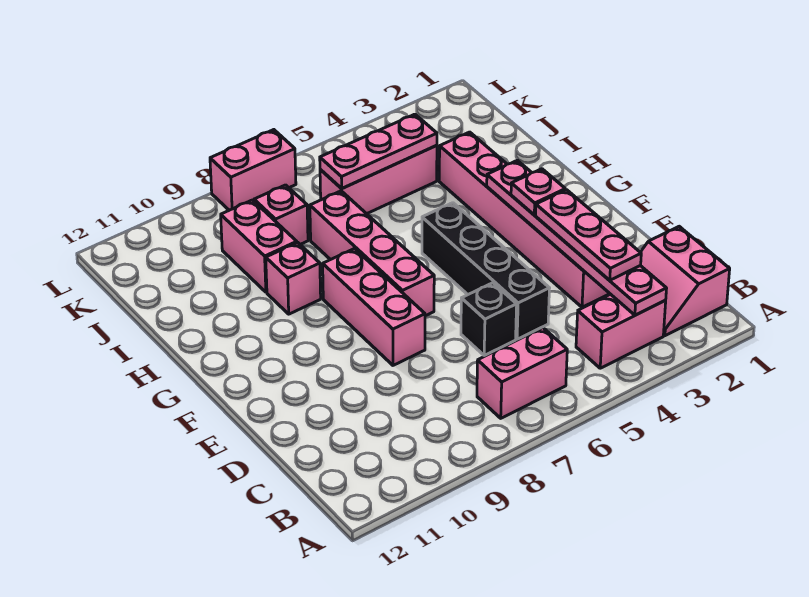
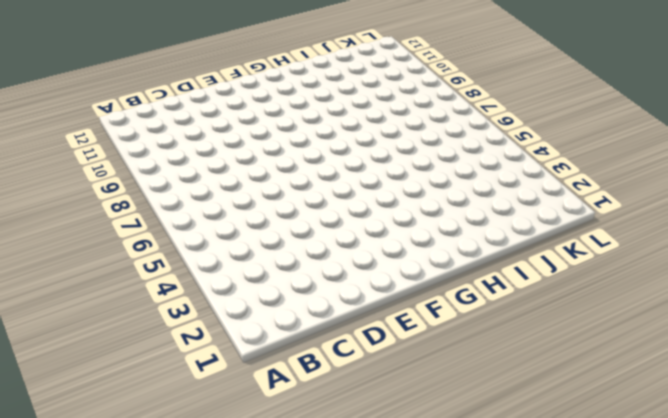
none -> pink 2x2 slope [640,227,730,336]
none -> pink 1x2 brick [576,294,666,368]
none -> pink 1x2 brick [477,328,567,418]

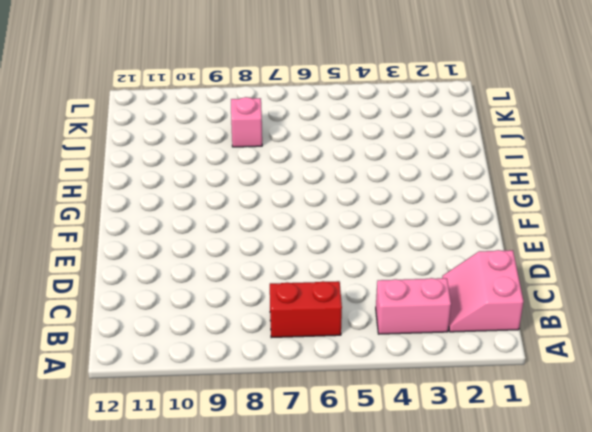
red 1x2 brick [270,281,342,338] -> pink 1x2 brick [477,328,567,418]
none -> pink 1x6 brick [439,132,610,307]
none -> black 1x4 brick [422,203,550,339]
none -> black 1x1 brick [461,283,517,355]

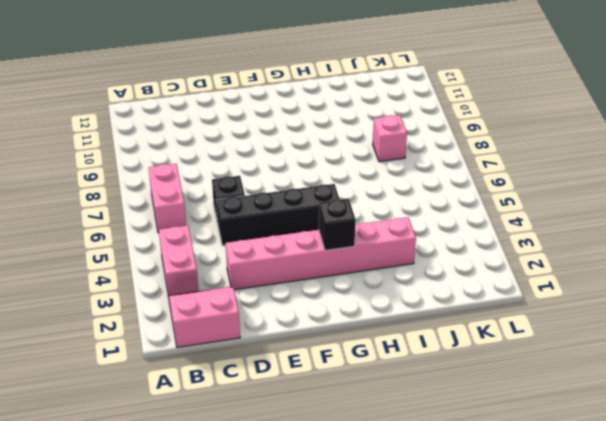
black 1x1 brick [319,199,356,251] -> pink 1x6 plate [487,160,667,315]
none -> pink 1x3 brick [323,249,425,365]
none -> pink 1x4 brick [310,191,434,316]
none -> pink 1x1 brick [266,243,321,314]

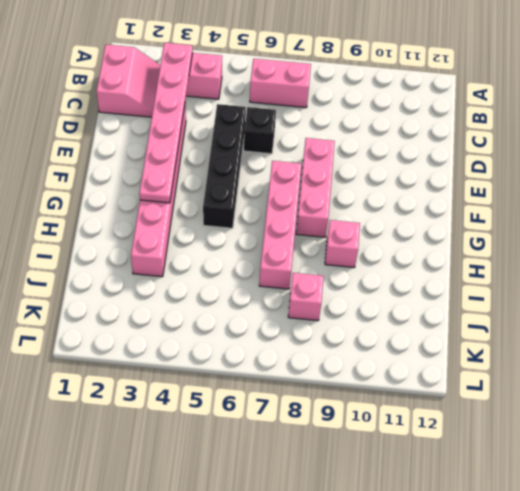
none -> pink 1x2 brick [221,200,297,292]
none -> pink 1x3 brick [320,145,437,214]
none -> pink 1x2 brick [210,130,296,210]

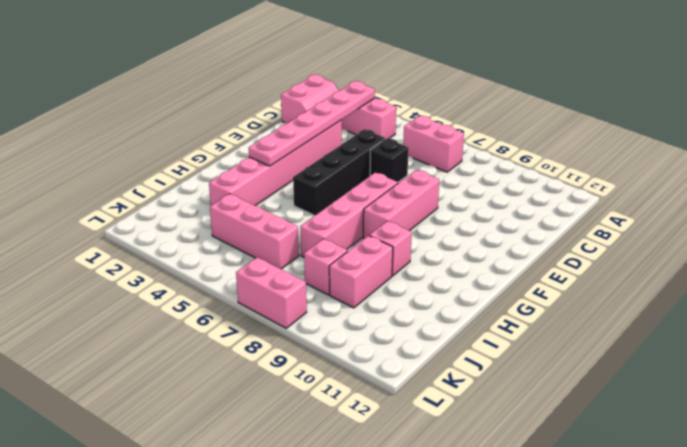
none -> pink 1x3 plate [320,114,437,188]
none -> pink 1x3 plate [536,190,641,280]
none -> pink 1x1 plate [511,169,565,215]

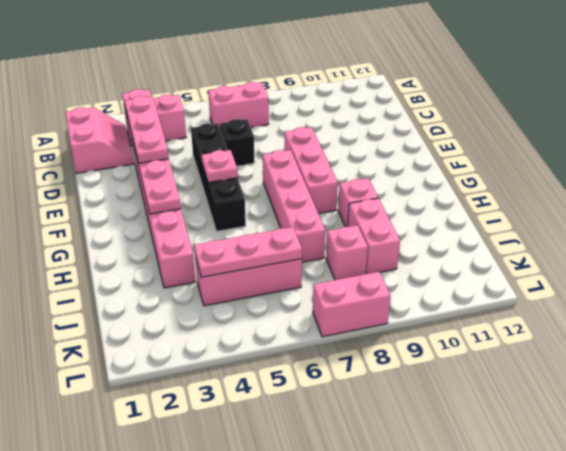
pink 1x1 plate [202,150,238,183] -> pink 1x1 plate moved to [511,169,565,215]

